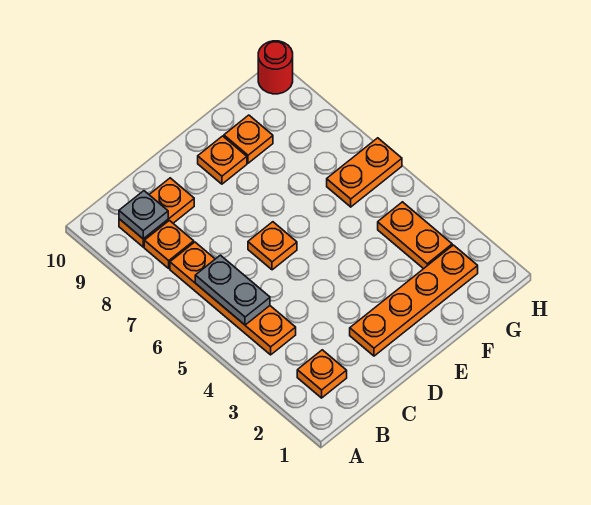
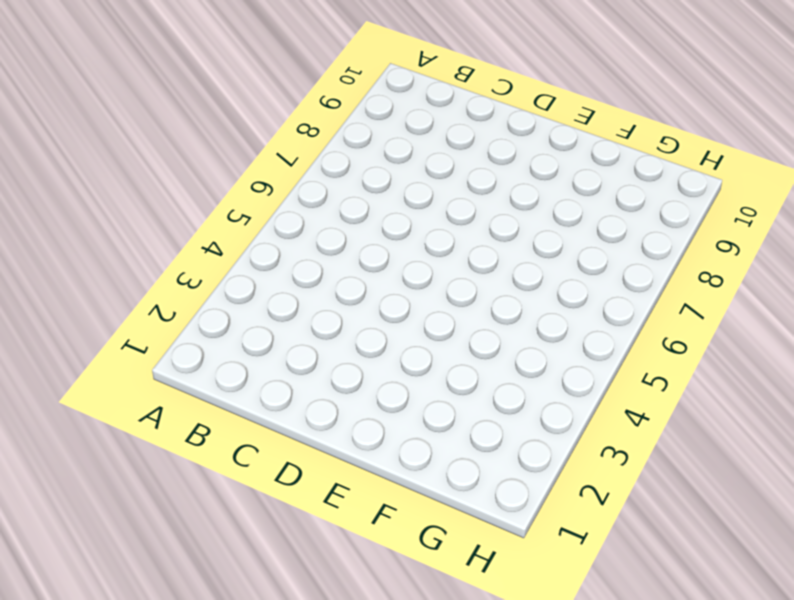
none -> orange 1x1 plate [297,350,347,398]
none -> orange 1x4 plate [170,242,296,355]
none -> orange 1x1 plate [144,221,194,268]

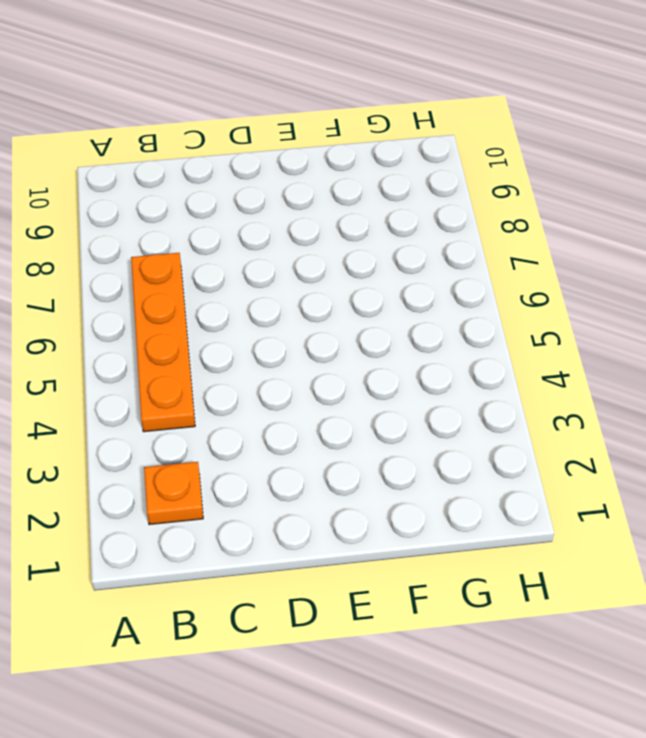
none -> orange 1x1 plate [144,221,194,268]
none -> orange 1x2 plate [119,178,194,247]
none -> orange 1x4 plate [350,245,478,356]

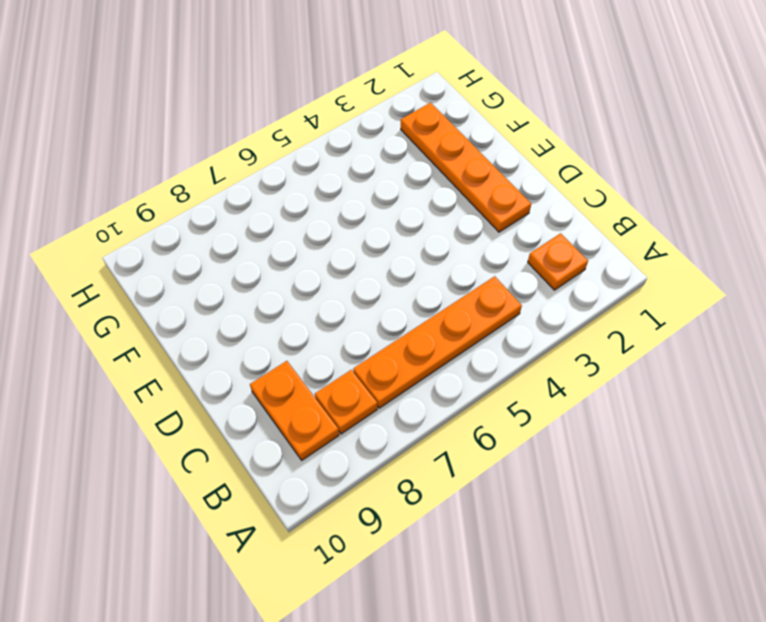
none -> orange 1x1 plate [248,222,297,270]
none -> orange 1x1 plate [198,136,247,184]
none -> orange 1x1 plate [224,115,273,163]

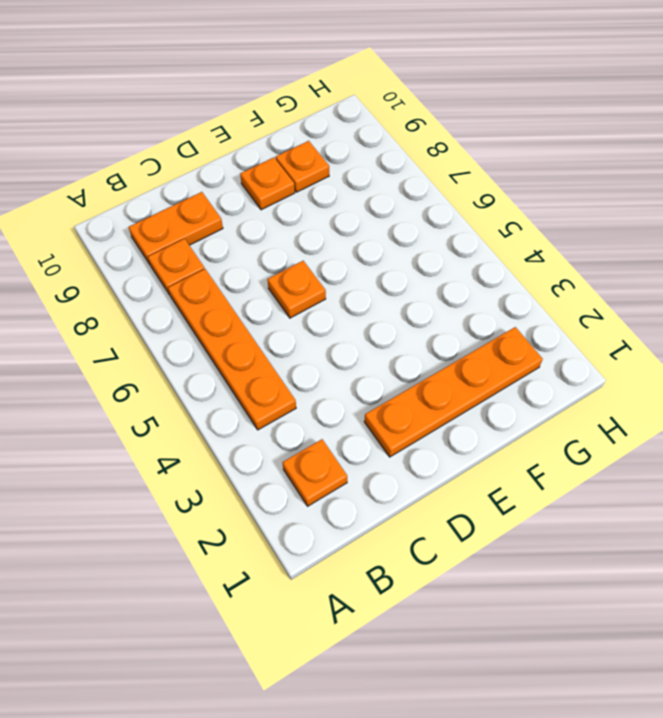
none -> orange 1x2 plate [378,202,452,269]
none -> orange 1x2 plate [327,138,402,207]
none -> red 1x1 round brick [258,41,293,94]

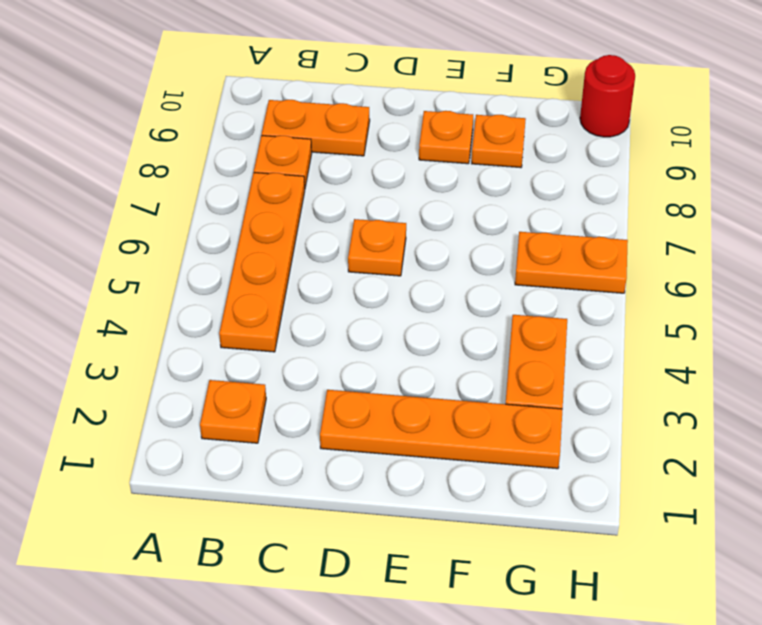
none -> grey 1x2 plate [195,255,270,325]
none -> grey 1x1 plate [119,191,168,239]

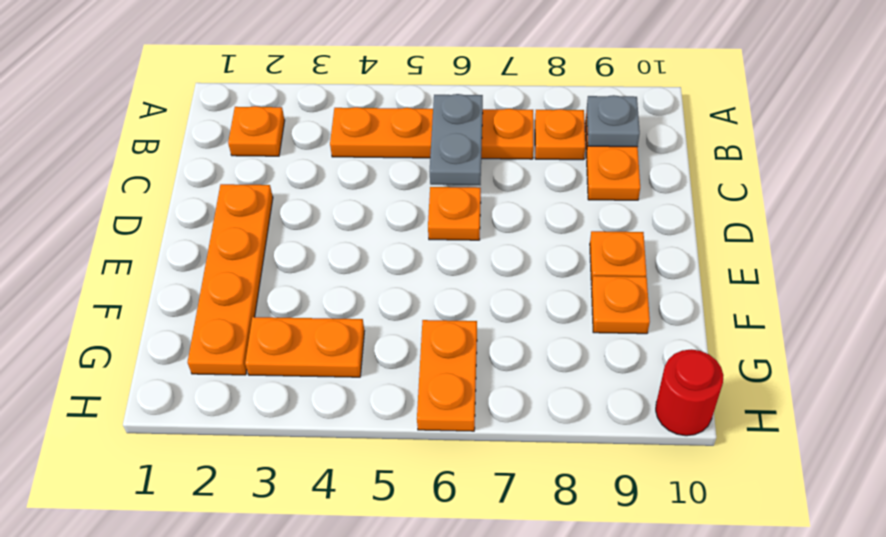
grey 1x2 plate [430,94,483,185] -> grey 1x2 plate turned to [195,255,270,325]

